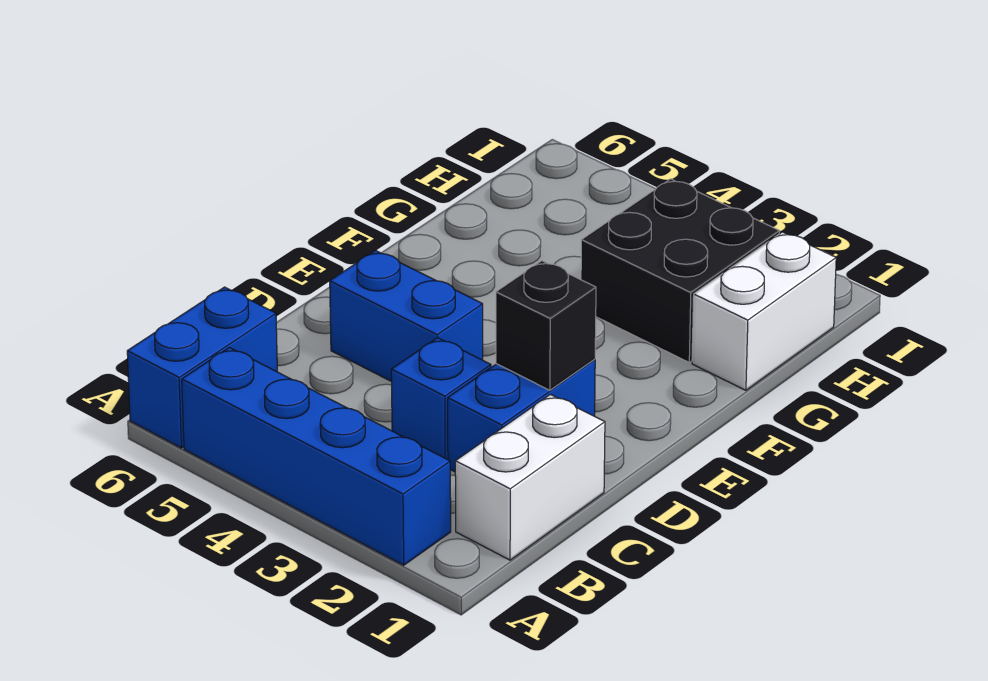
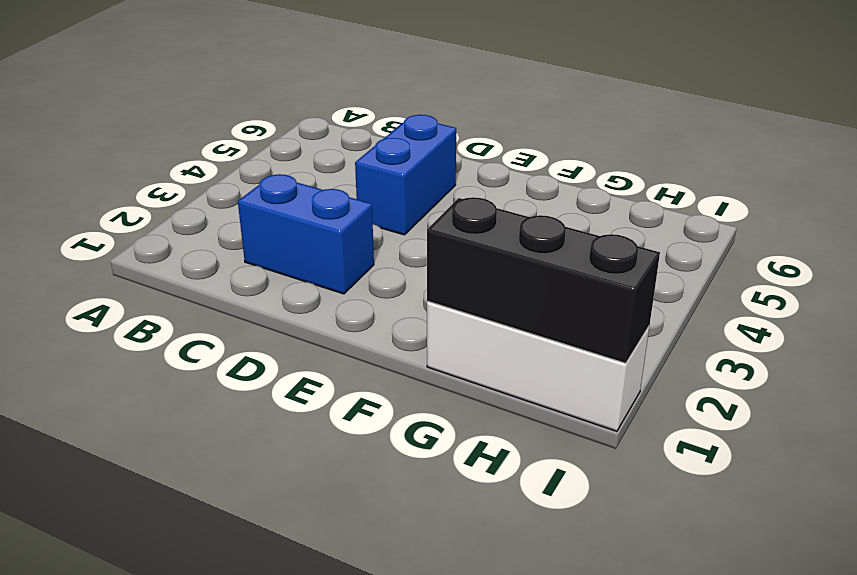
white 1x3 brick [427,301,650,431] -> white 1x2 brick [692,232,836,390]
black 1x3 brick [427,197,660,363] -> none
none -> blue 1x4 brick [182,347,451,565]
none -> blue 1x2 brick [127,287,277,448]

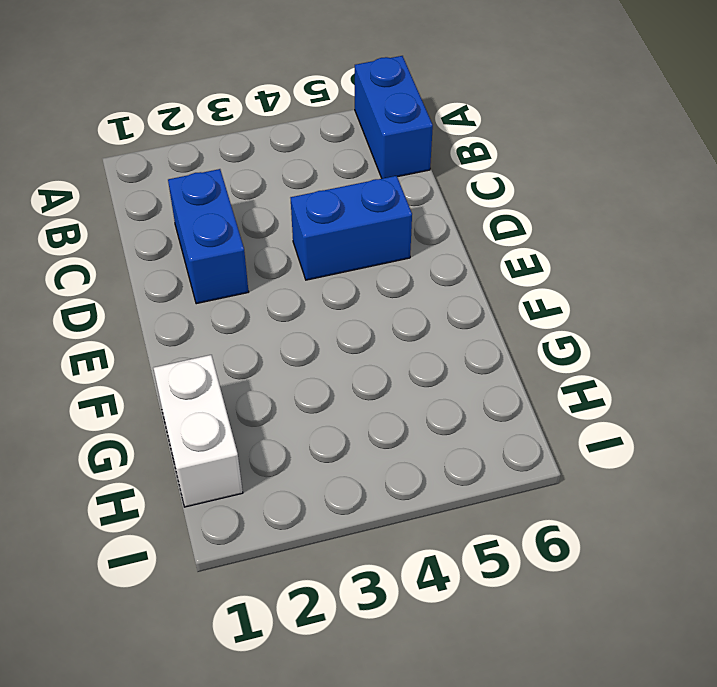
none -> blue 1x4 brick [182,347,451,565]
none -> white 1x2 brick [455,394,605,560]

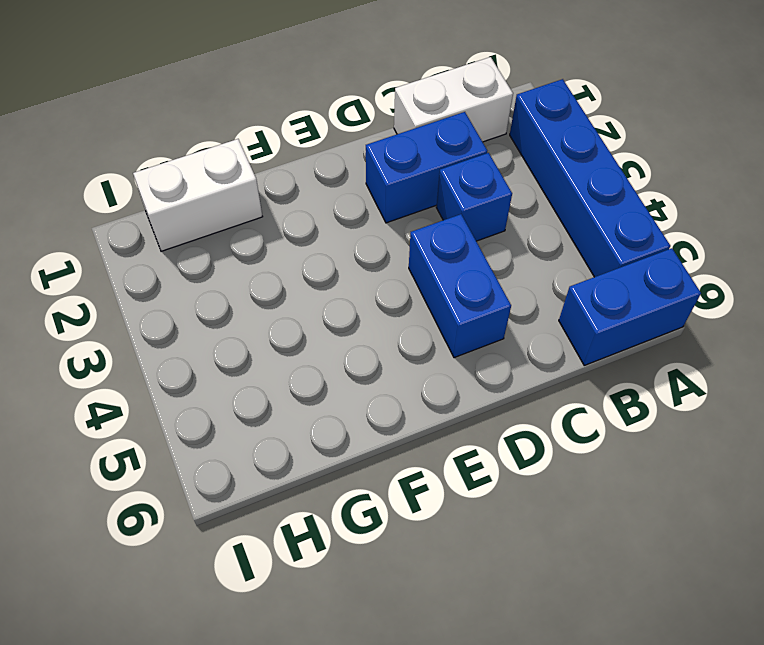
none -> black 2x2 brick [581,179,779,362]
none -> black 1x1 brick [496,261,596,390]

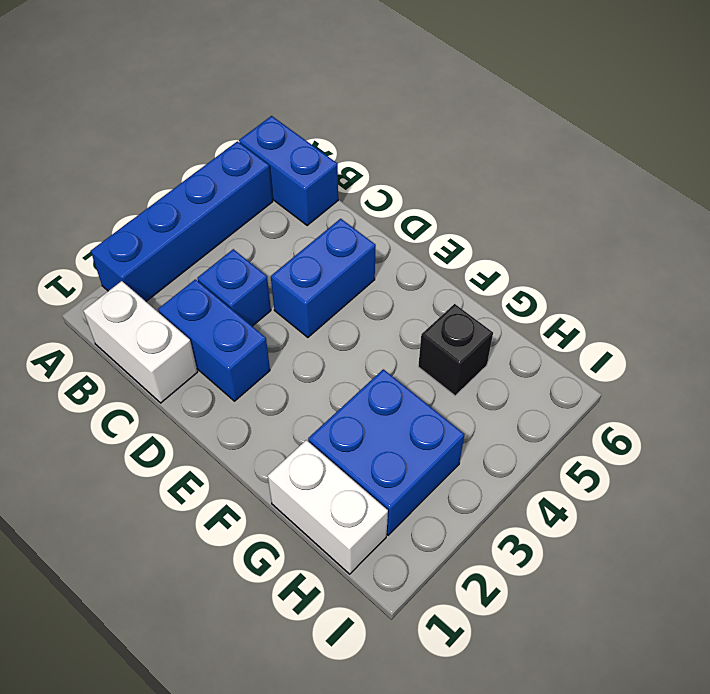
blue 2x2 brick [308,369,464,535] -> black 2x2 brick [581,179,779,362]
black 1x1 brick [418,304,493,396] -> black 1x1 brick moved to [496,261,596,390]

